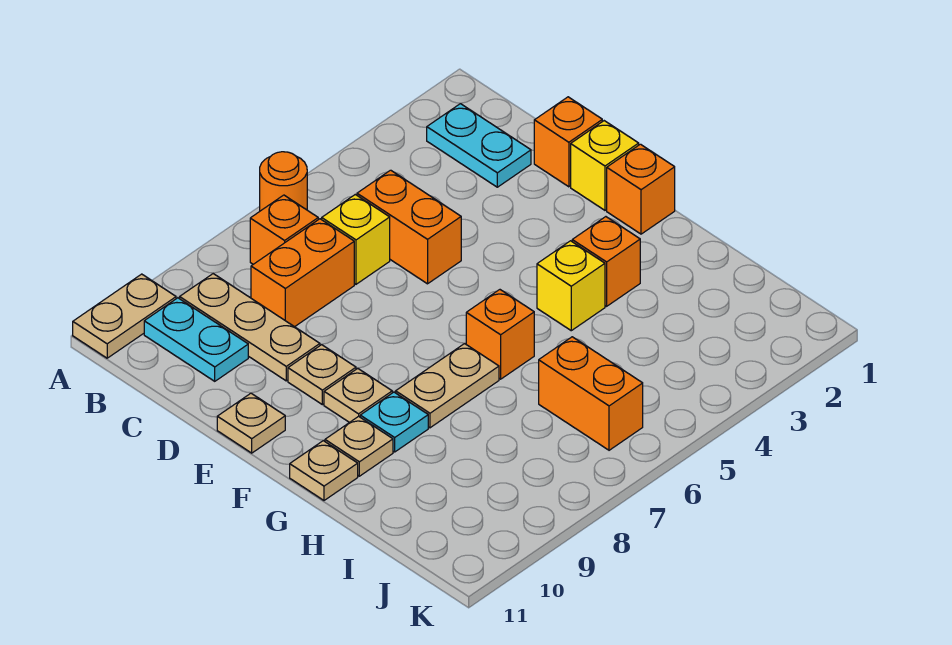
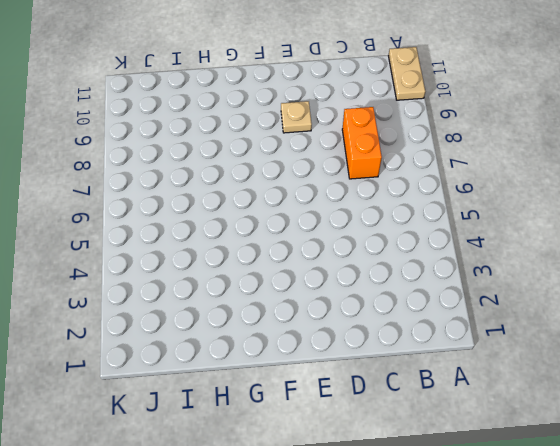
none -> orange 1x1 round brick [260,152,307,211]
none -> cyan 1x2 plate [427,104,531,187]
none -> orange 1x1 brick [250,195,318,264]

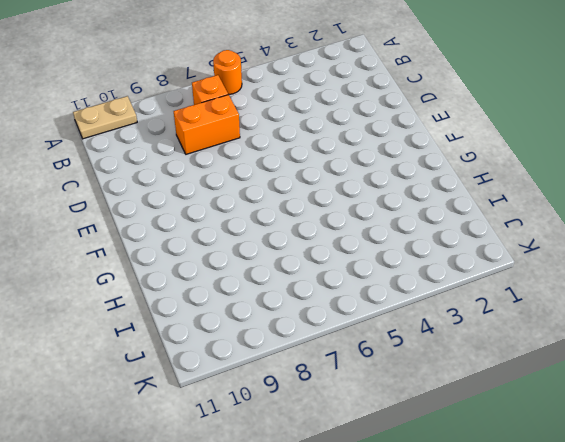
none -> cyan 1x2 plate [427,104,531,187]
none -> tan 1x3 plate [180,274,320,381]
none -> cyan 1x2 plate [144,298,248,381]

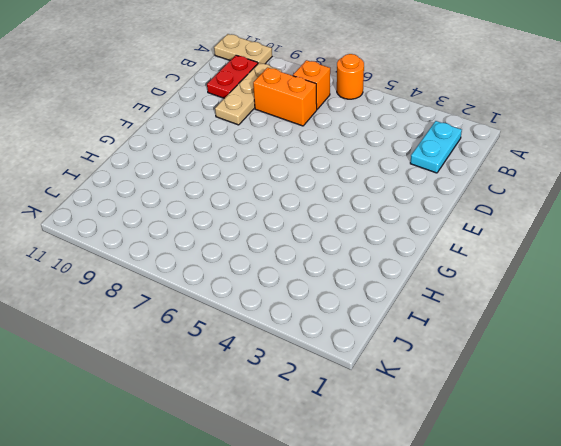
red 1x2 plate [207,55,258,98] -> cyan 1x2 plate [144,298,248,381]
none -> orange 1x2 brick [357,170,461,284]
none -> yellow 1x1 brick [322,195,390,284]
none -> orange 1x1 brick [534,97,602,187]

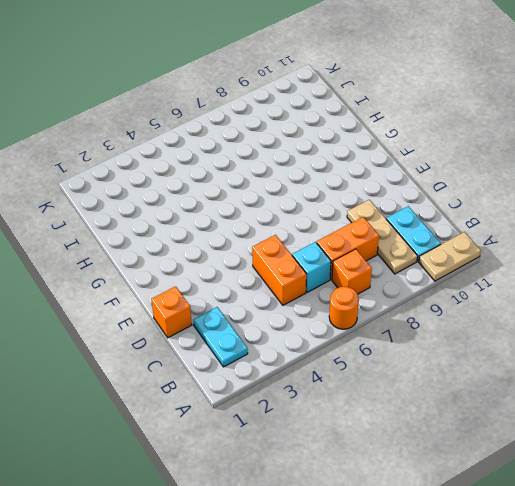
cyan 1x1 brick [292,242,331,292] -> yellow 1x1 brick [322,195,390,284]
none -> yellow 1x1 brick [571,121,639,210]
none -> tan 1x1 plate [288,345,356,405]
none -> tan 1x1 plate [217,393,285,453]

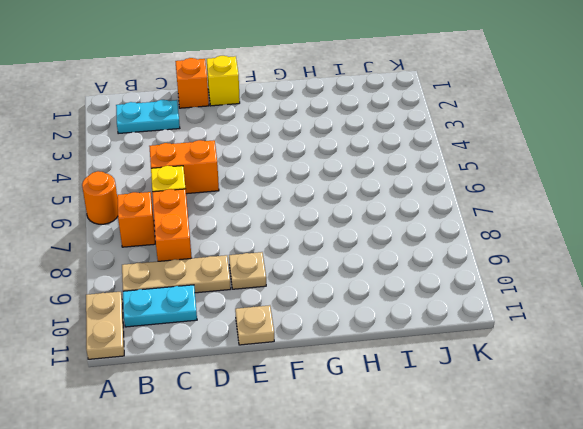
none -> orange 1x1 brick [607,144,675,234]
none -> tan 1x1 plate [324,369,392,423]
none -> orange 1x1 brick [572,217,640,306]

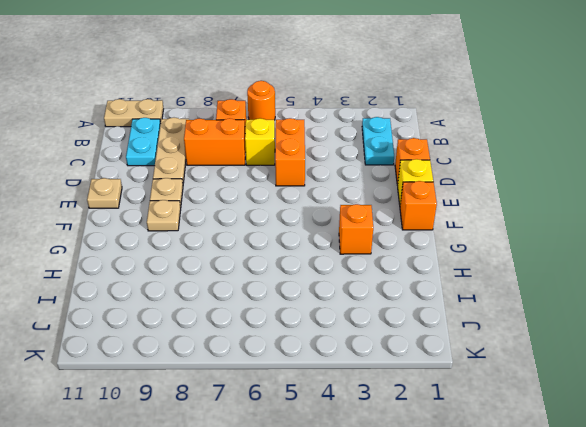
none -> yellow 1x1 brick [537,241,605,331]
none -> orange 1x1 brick [466,290,534,379]
none -> tan 1x2 plate [396,344,499,428]

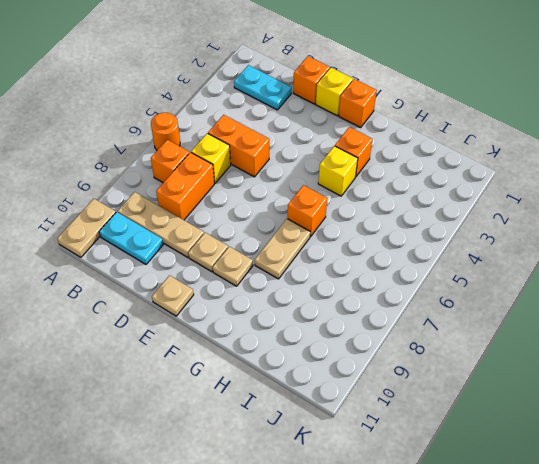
none -> cyan 1x1 plate [360,392,428,452]
none -> tan 1x1 plate [325,416,393,476]
none -> tan 1x1 plate [290,441,358,500]

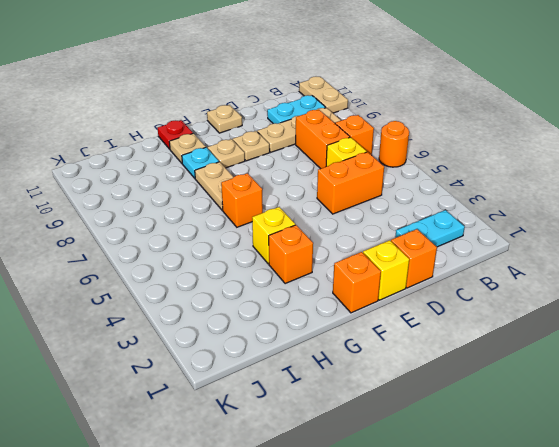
red 1x1 plate [158,120,193,149] -> tan 1x1 plate [290,441,358,500]
none -> orange 1x2 brick [539,337,643,450]

